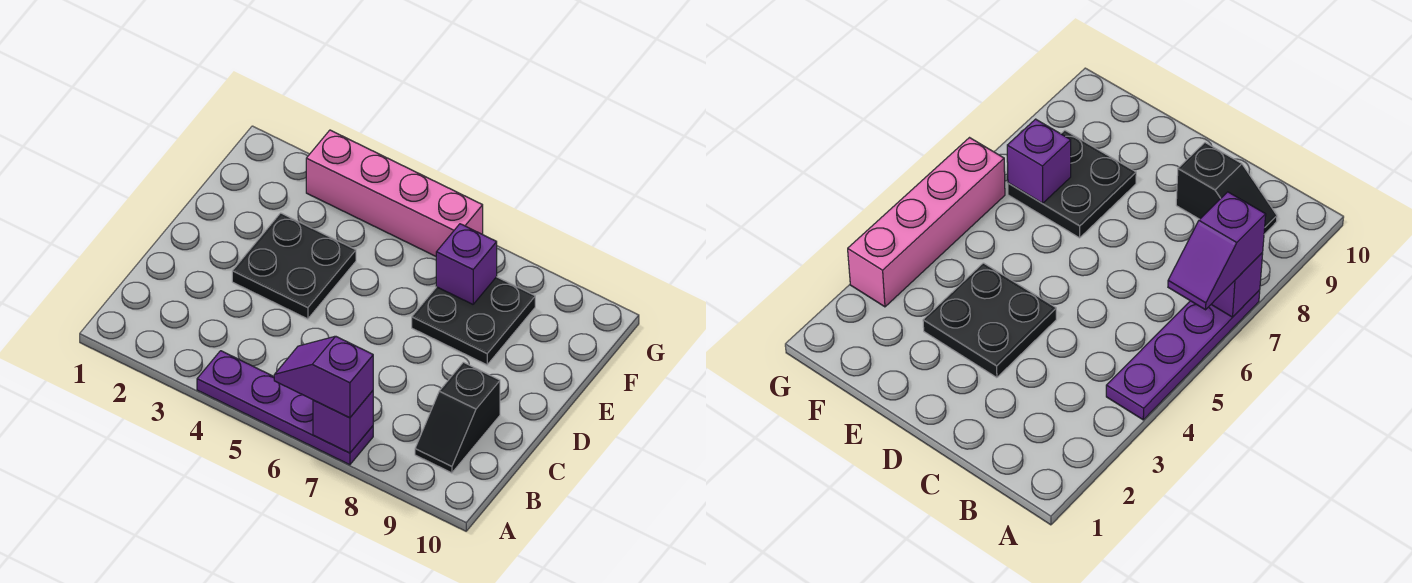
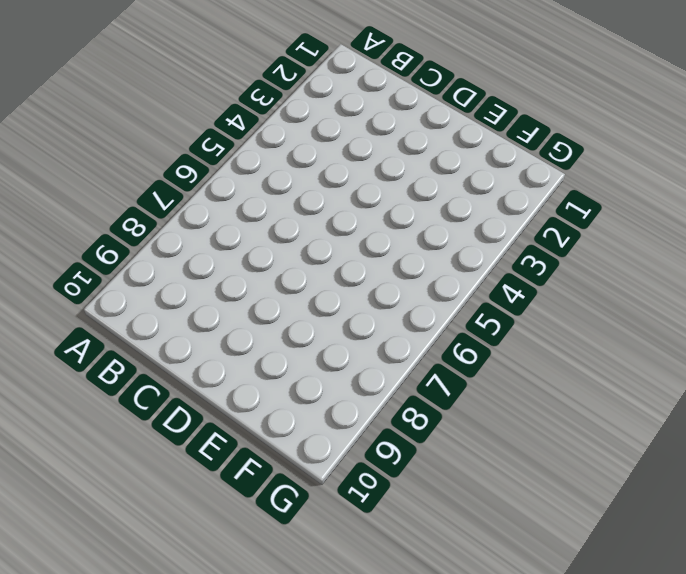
none -> purple 1x4 plate [197,351,373,465]
none -> black 1x2 slope [415,362,500,473]

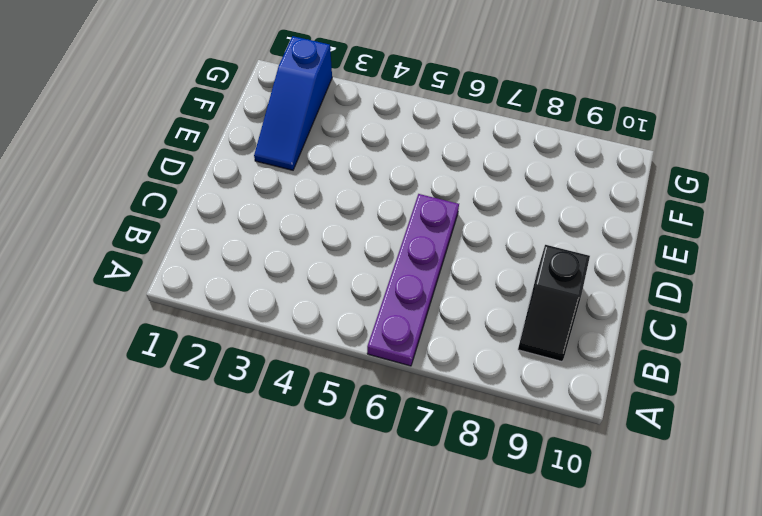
purple 1x4 plate [367,194,459,366] -> purple 1x4 plate turned to [197,351,373,465]
blue 1x3 slope [254,36,332,170] -> none
none -> black 2x2 plate [232,213,356,319]
none -> black 2x2 plate [412,277,535,365]

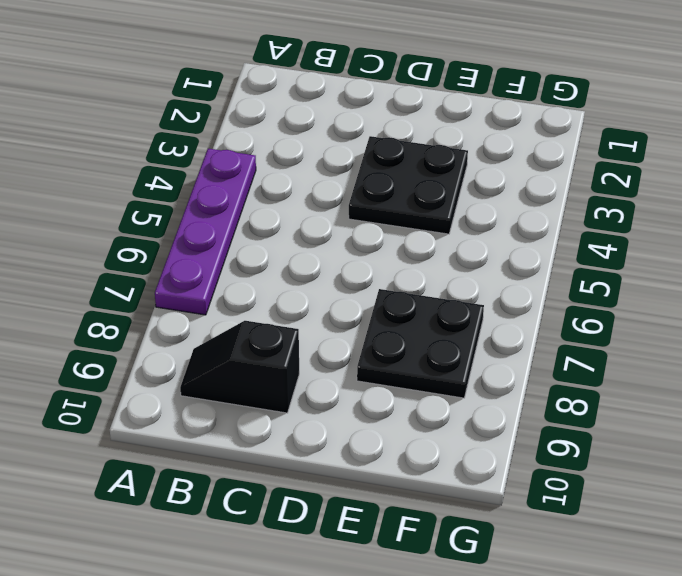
none -> pink 1x4 brick [306,130,483,256]
none -> purple 1x1 brick [313,391,373,453]

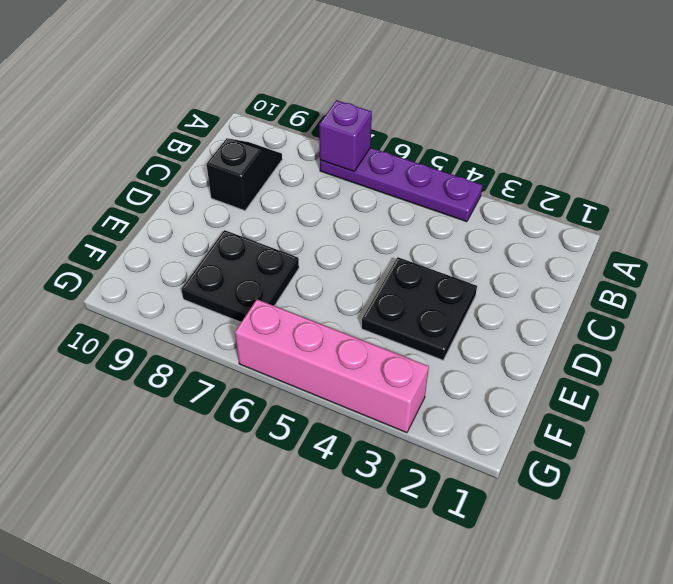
none -> purple 1x1 brick [436,224,497,304]
none -> purple 1x2 slope [274,336,373,418]

